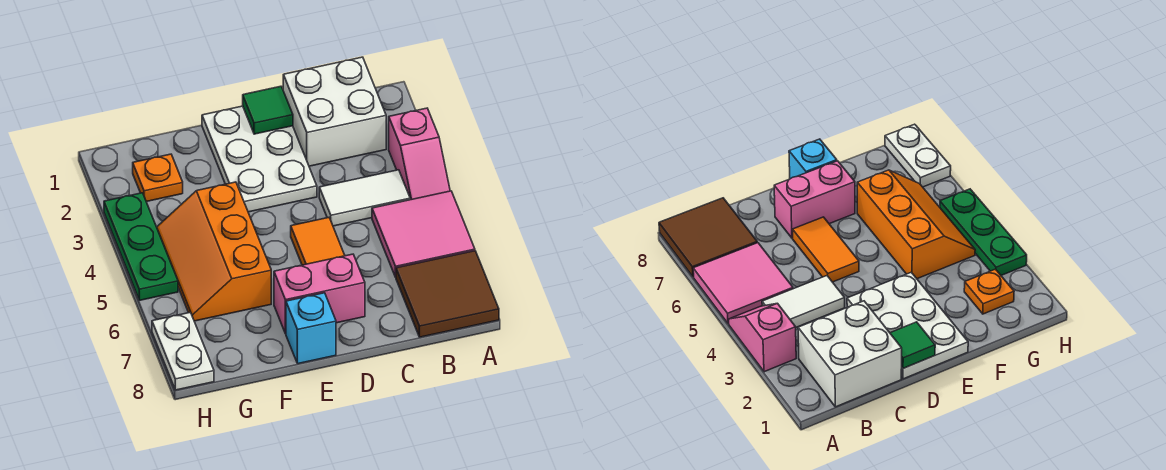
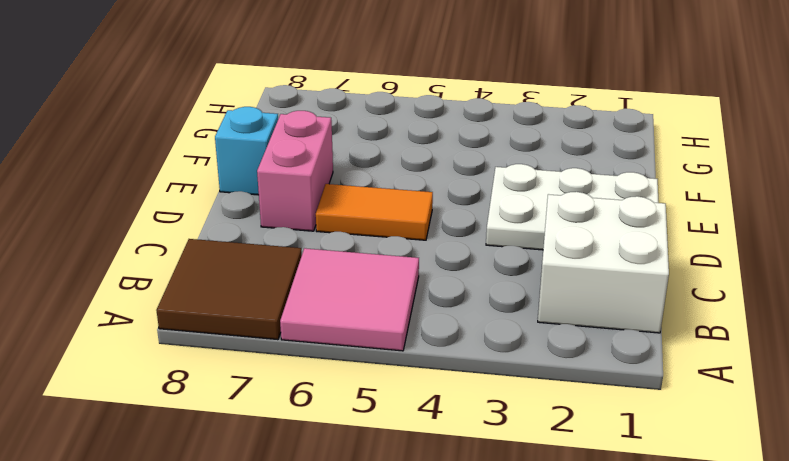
none -> pink 1x2 slope [389,108,450,200]
none -> white 1x2 tile [319,170,410,226]
none -> orange 2x3 slope [157,182,271,321]

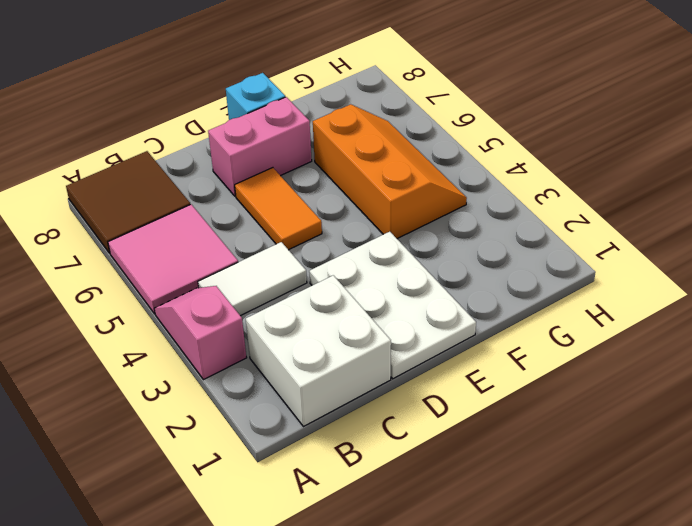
none -> orange 1x1 plate [133,154,183,202]
none -> green 1x3 plate [104,193,178,300]
none -> white 1x2 plate [152,312,214,390]

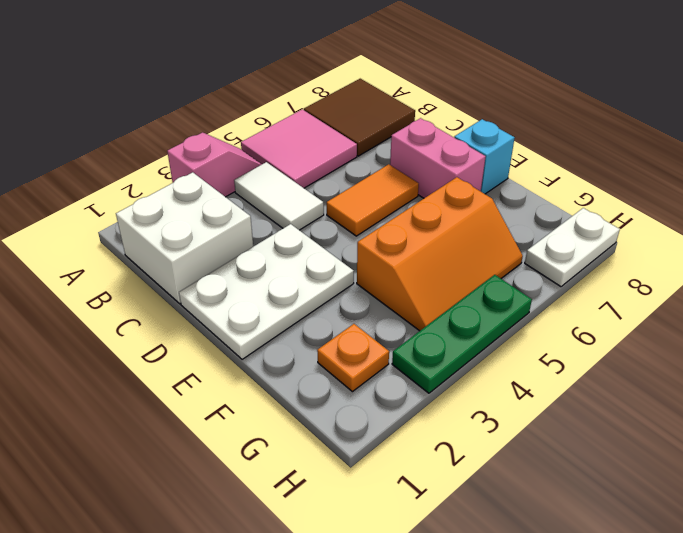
none -> green 1x1 tile [243,86,293,134]

